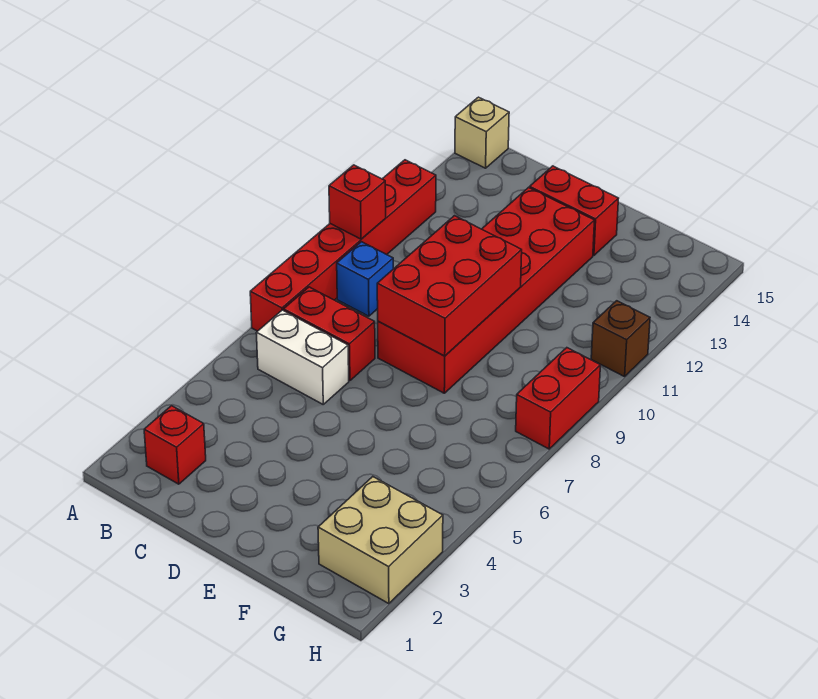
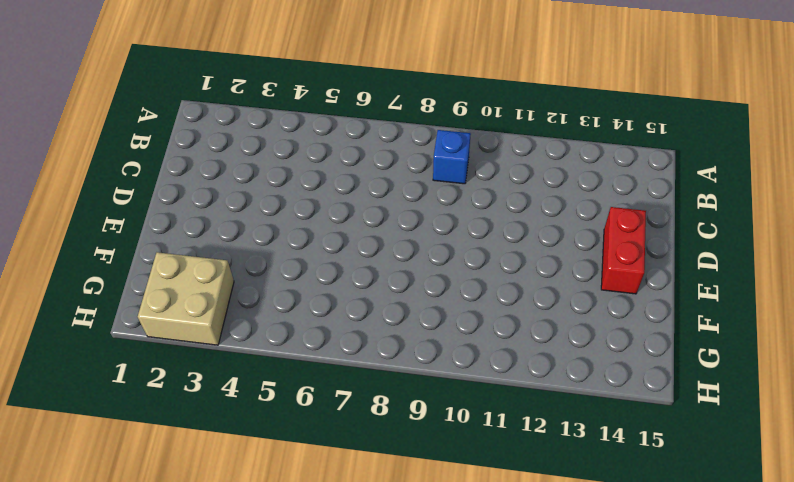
none -> red 1x6 brick [250,160,436,331]
none -> tan 1x1 brick [455,97,509,168]
none -> red 1x1 brick [144,406,206,484]

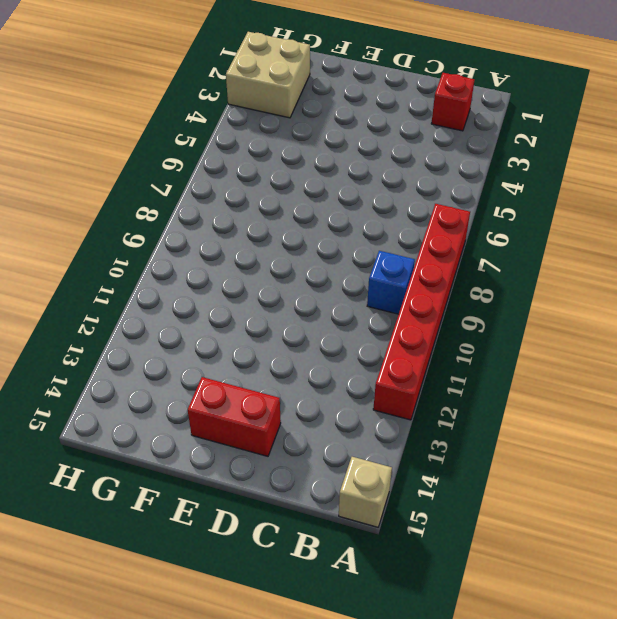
none -> white 1x2 brick [256,310,349,404]
none -> red 1x2 brick [284,287,375,381]
none -> red 2x6 brick [378,188,595,393]

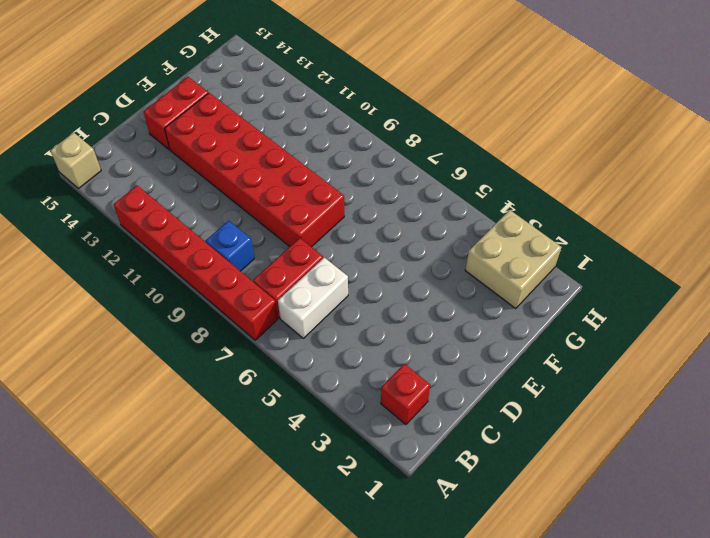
none -> red 1x2 brick [516,348,600,449]
none -> brown 1x1 brick [591,301,650,377]
none -> red 1x1 brick [329,165,386,239]

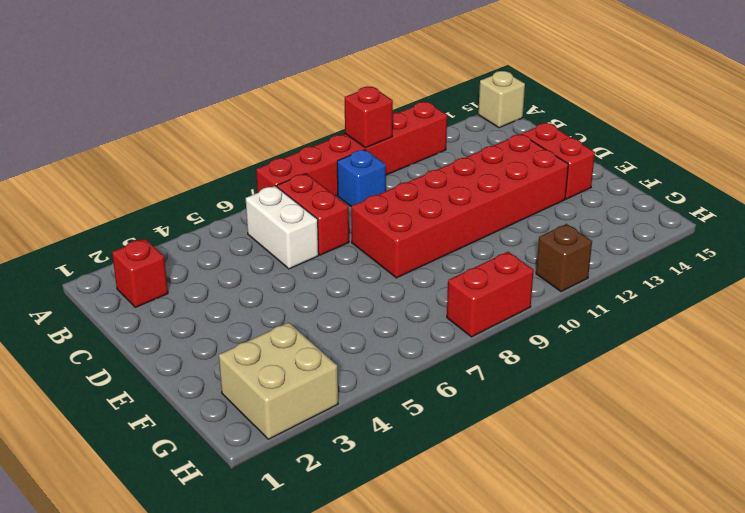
none -> red 2x3 brick [377,216,522,356]

